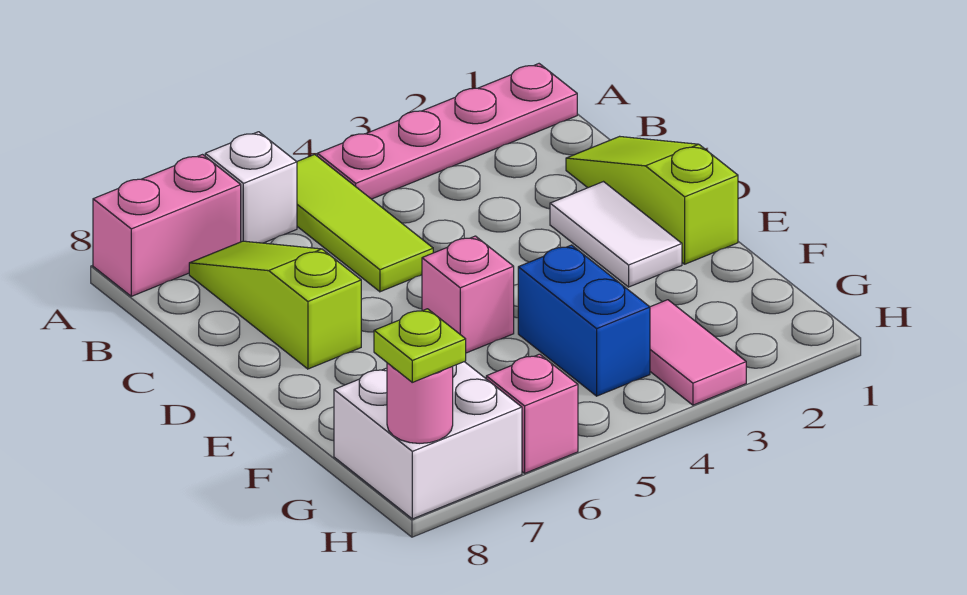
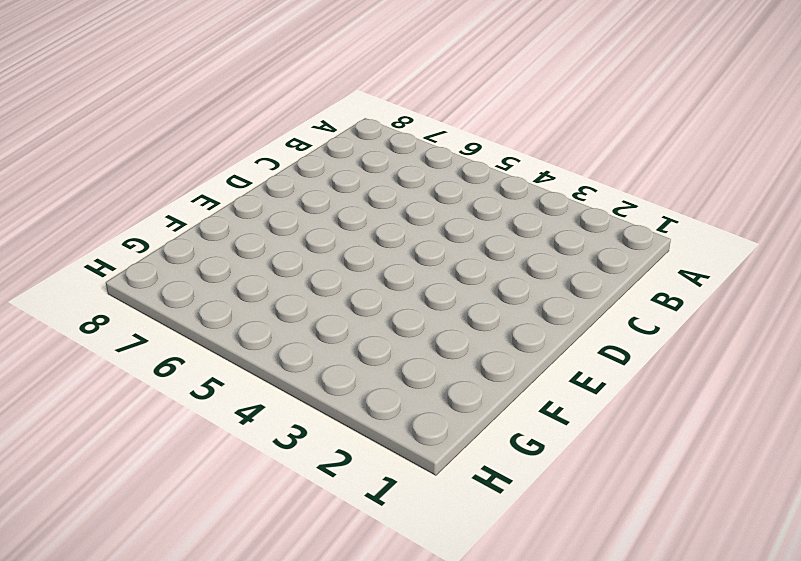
none -> pink 1x4 plate [317,64,577,199]
none -> lime 1x3 tile [297,154,433,292]
none -> white 1x1 brick [205,132,297,243]

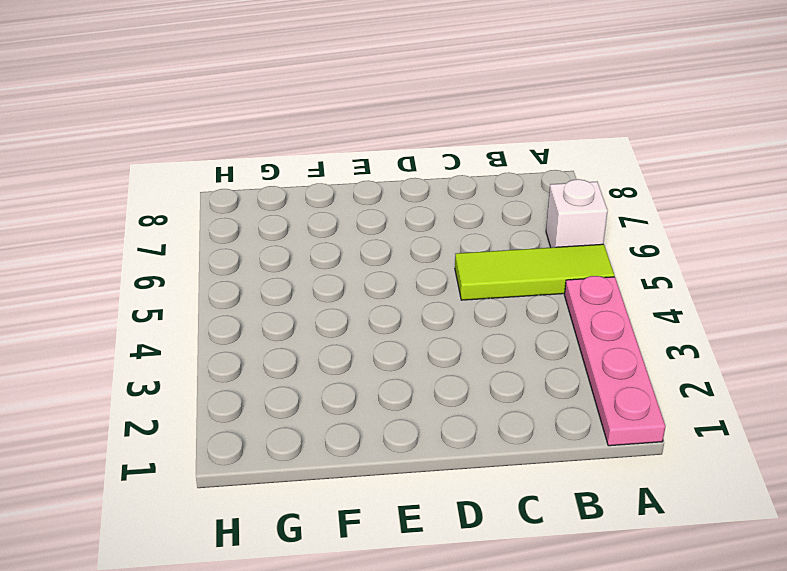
none -> pink 1x2 brick [93,155,241,296]
none -> lime 1x3 slope [189,241,361,369]
none -> lime 1x3 slope [566,136,738,264]

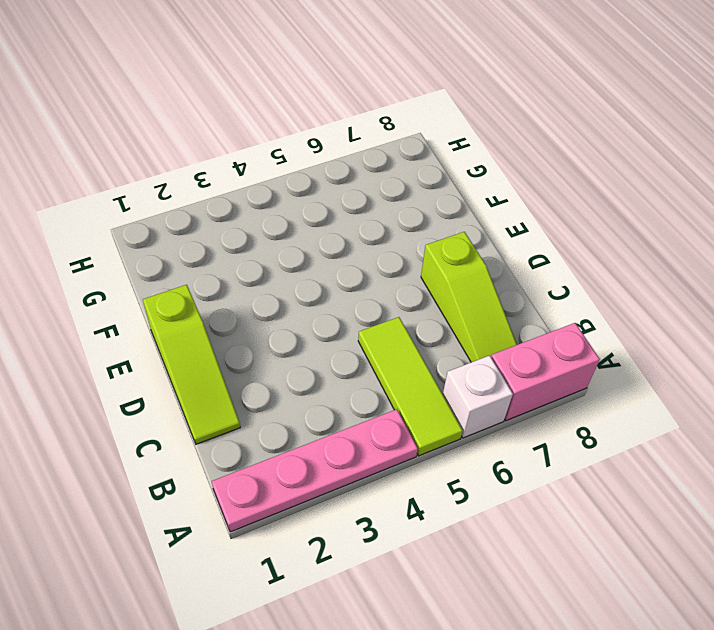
none -> white 1x2 tile [550,182,682,287]
none -> pink 1x1 brick [422,236,514,353]
none -> blue 1x2 brick [518,245,650,396]

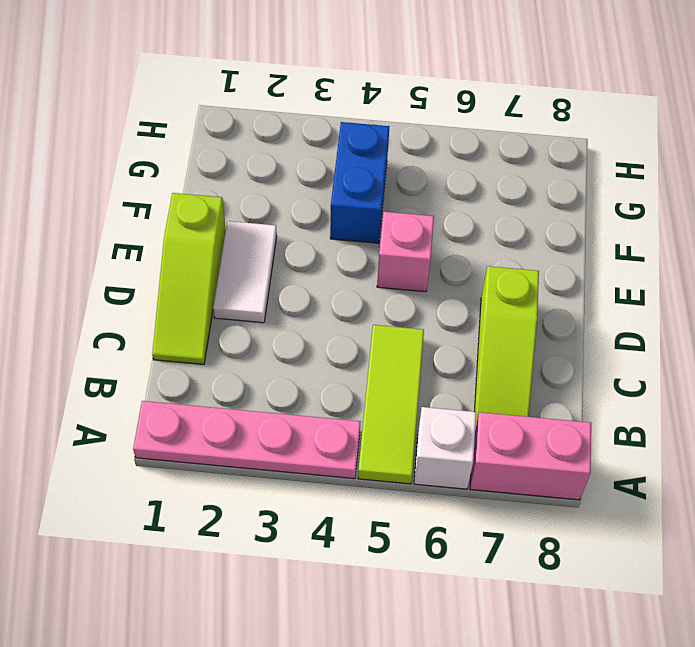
none -> pink 1x2 tile [650,300,746,405]
none -> white 2x2 brick [334,362,522,519]
none -> pink 1x1 brick [486,354,578,473]

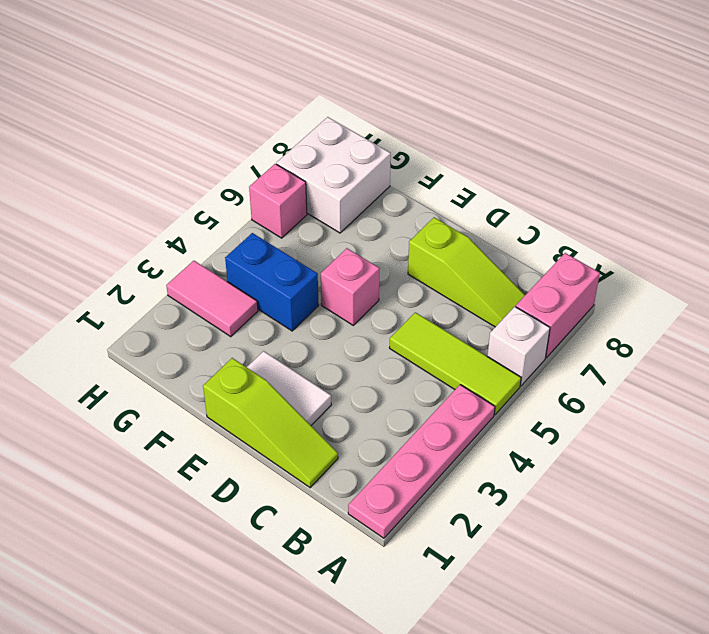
none -> pink 1x1 round brick [387,363,453,443]
none -> lime 1x1 plate [374,309,466,382]

